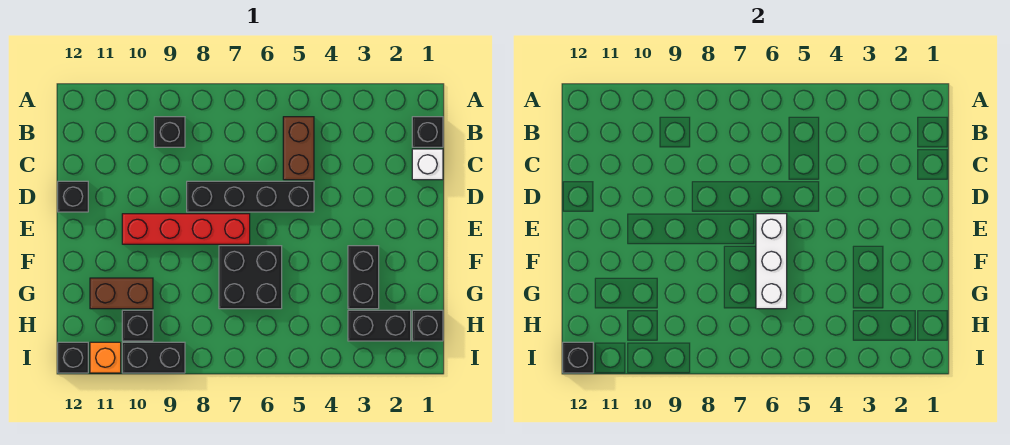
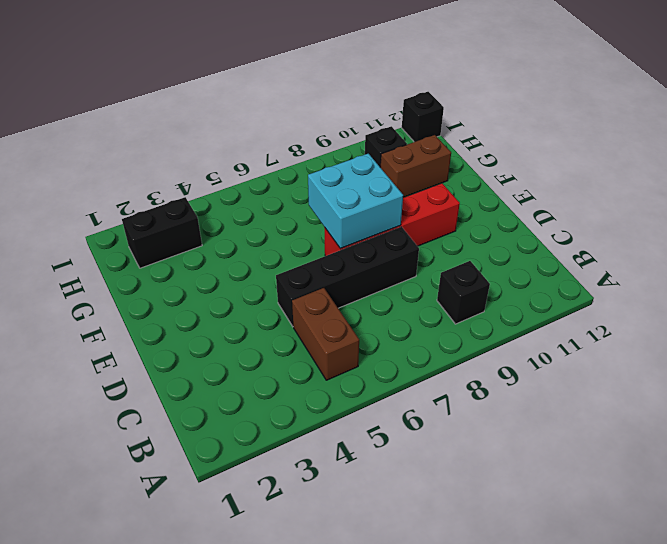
cyan 2x2 brick [308,154,403,249] -> none
none -> black 1x1 brick [412,117,443,147]
none -> white 1x1 brick [412,149,443,180]
none -> black 1x1 brick [58,181,88,212]

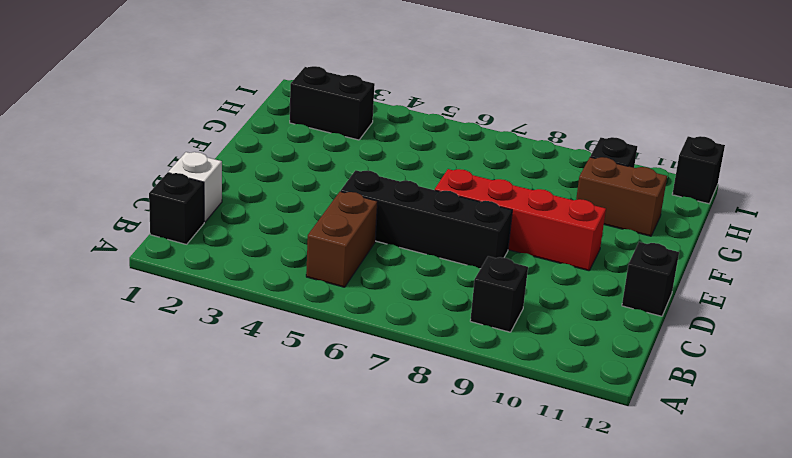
none -> black 1x2 brick [348,246,379,309]
none -> black 2x2 brick [219,246,282,309]
none -> black 1x1 brick [412,310,443,341]

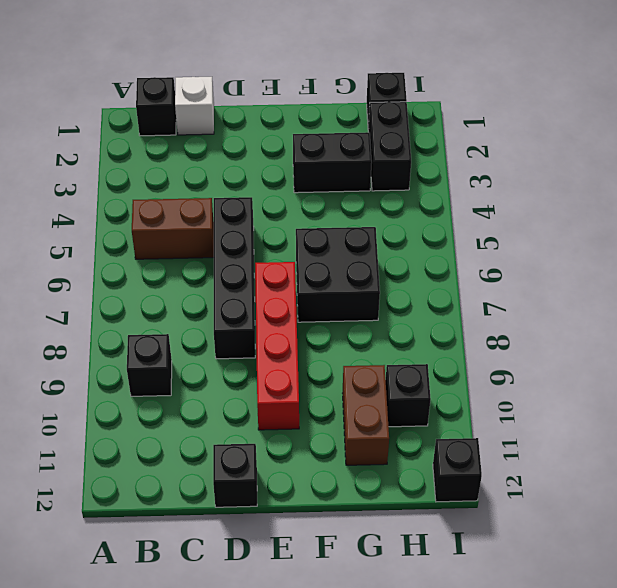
none -> black 1x2 brick [122,342,185,373]
none -> orange 1x1 brick [90,342,121,373]
none -> white 1x3 brick [756,214,787,309]

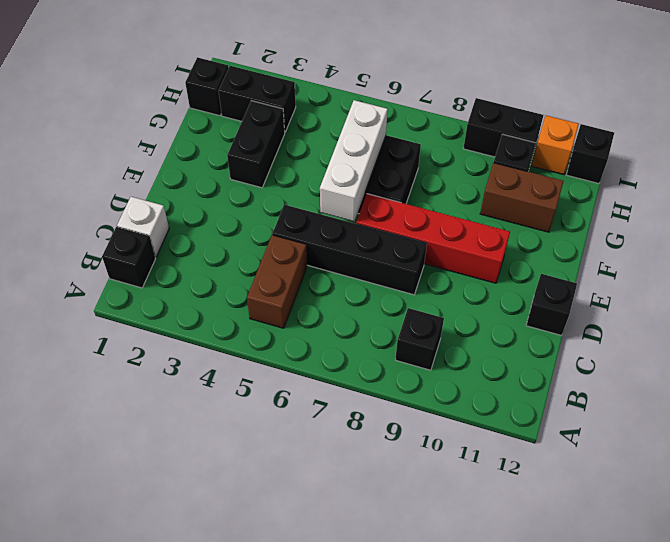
none -> black 1x1 brick [563,342,593,373]

